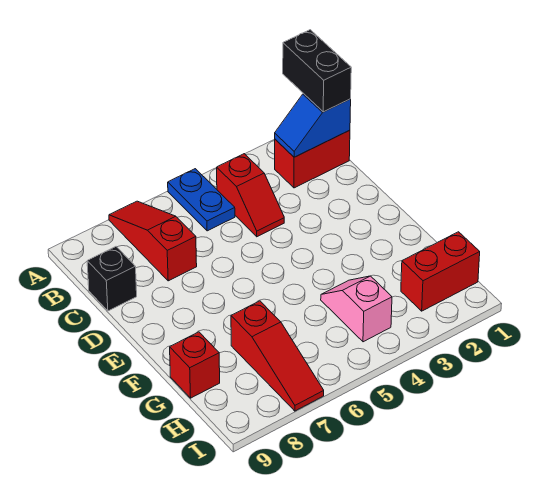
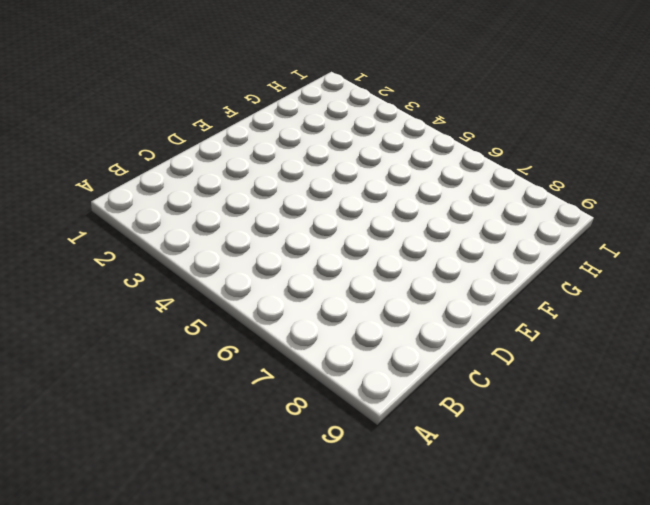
none -> blue 1x2 plate [168,169,235,231]
none -> red 1x3 slope [109,201,197,281]

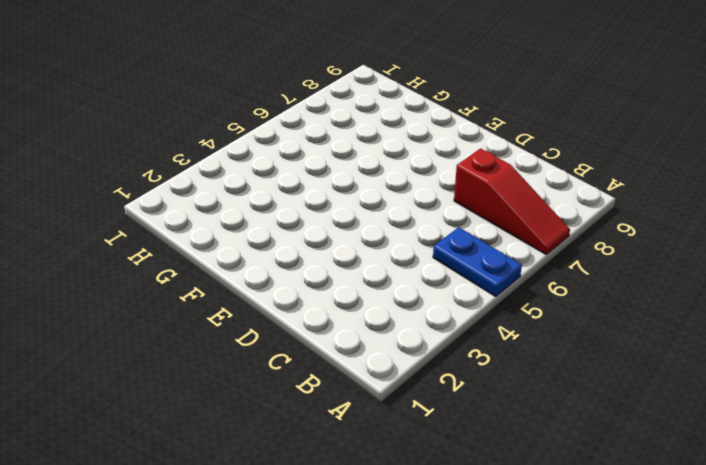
none -> red 1x2 brick [275,130,350,188]
none -> red 1x2 slope [217,154,284,237]

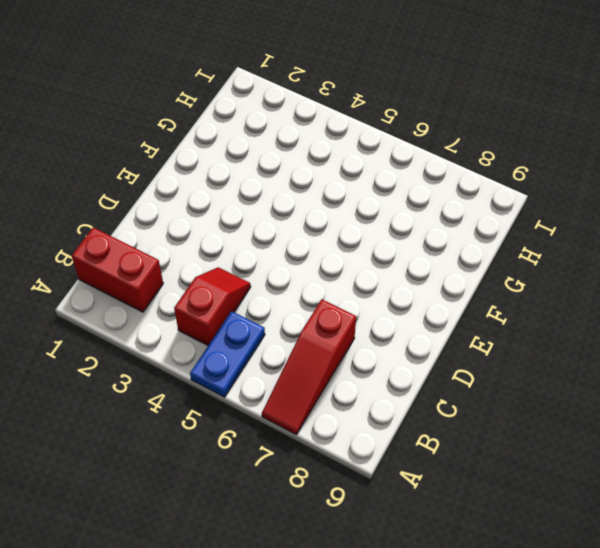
none -> black 1x1 brick [87,247,137,311]
none -> pink 1x2 slope [321,276,392,342]

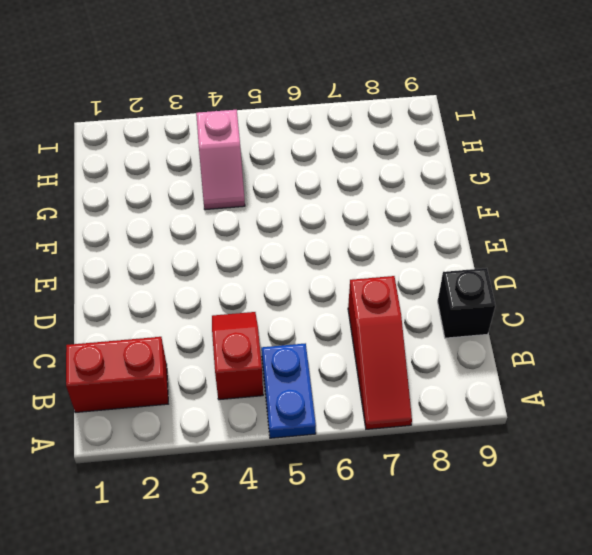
none -> red 1x3 slope [231,301,324,411]
none -> red 1x1 brick [170,332,220,398]

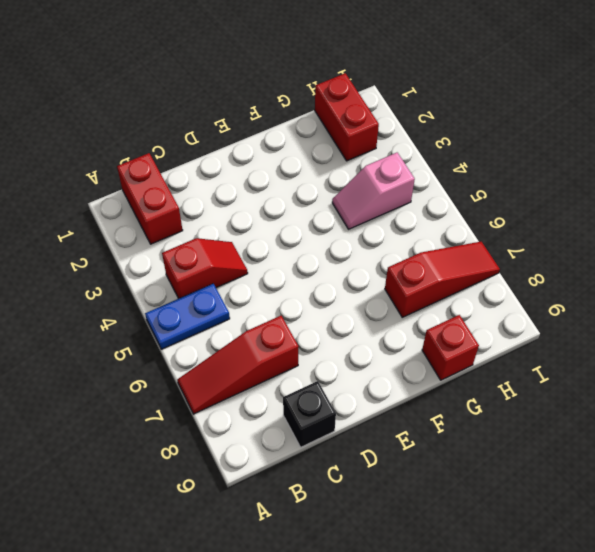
none -> blue 1x2 slope [275,94,351,157]
none -> black 1x2 brick [283,30,351,112]

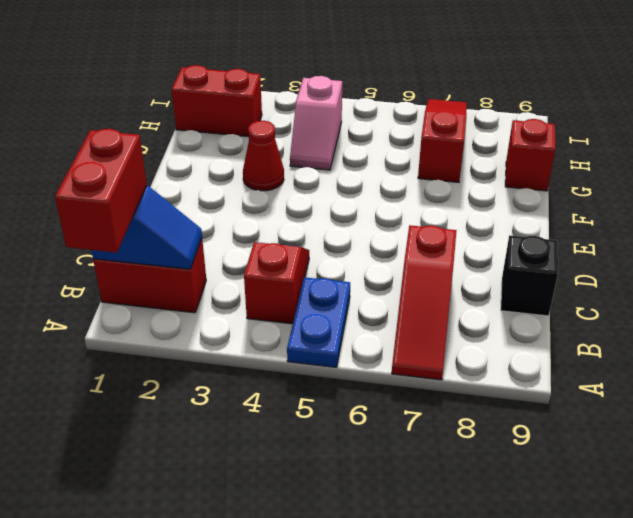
red 1x2 brick [55,129,147,253] -> black 1x2 brick [283,30,351,112]
red 1x1 cone [243,121,284,191] -> none

